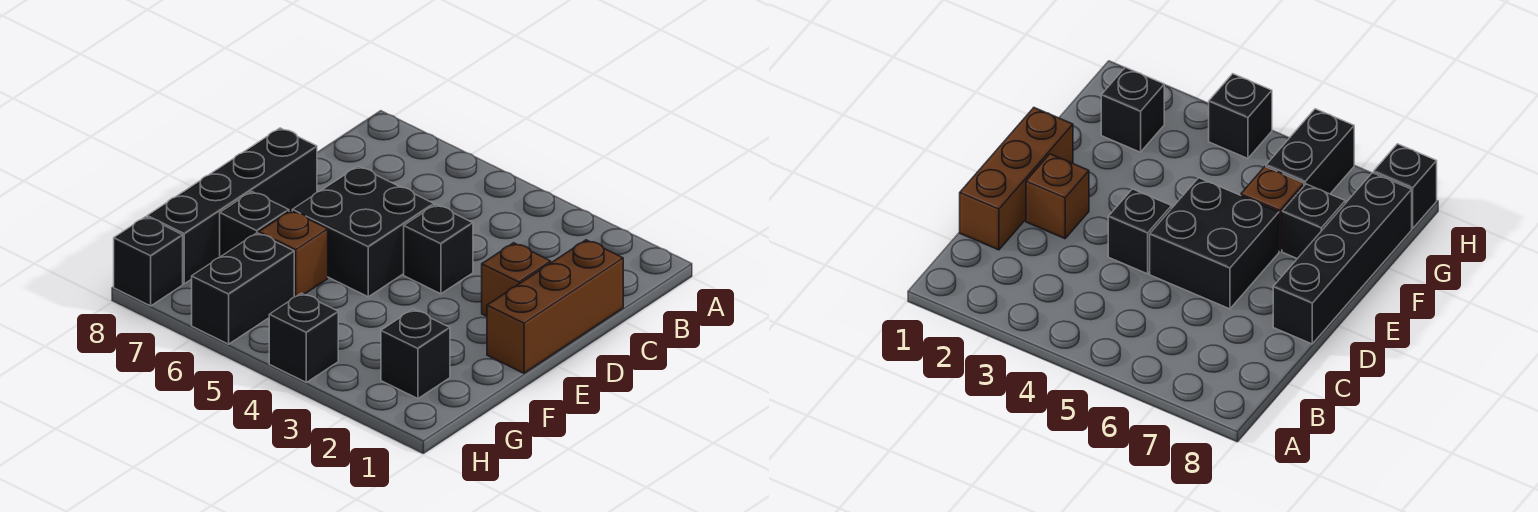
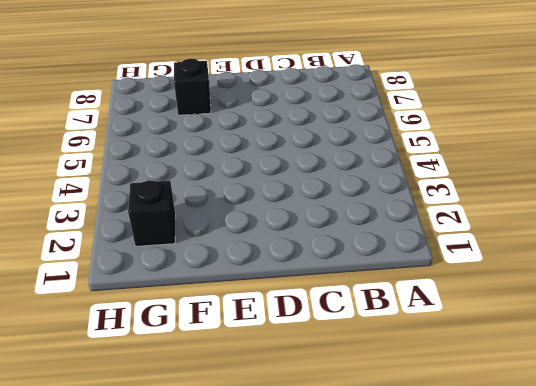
none -> brown 1x3 brick [487,240,623,373]
none -> brown 1x1 brick [482,243,551,316]

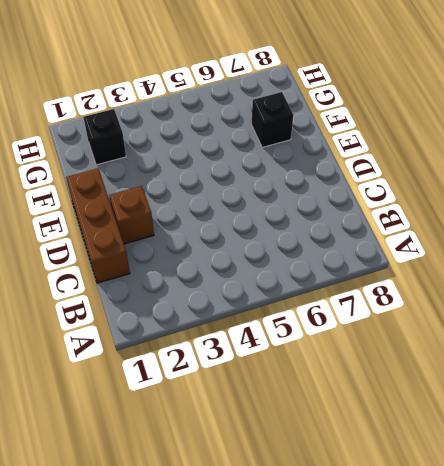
none -> black 1x1 brick [404,205,473,294]
none -> black 2x2 brick [292,166,434,297]

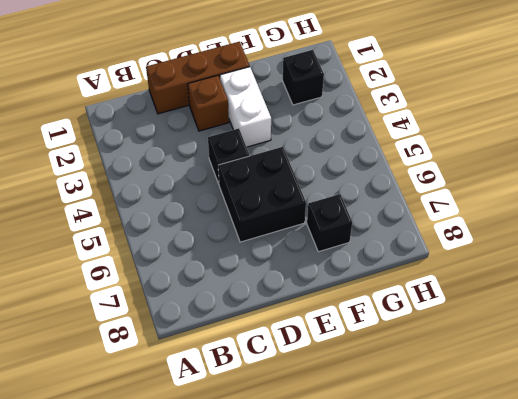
white 1x2 brick [220,67,271,147] -> none
none -> black 1x4 brick [147,128,317,284]
none -> brown 1x1 brick [259,211,328,297]

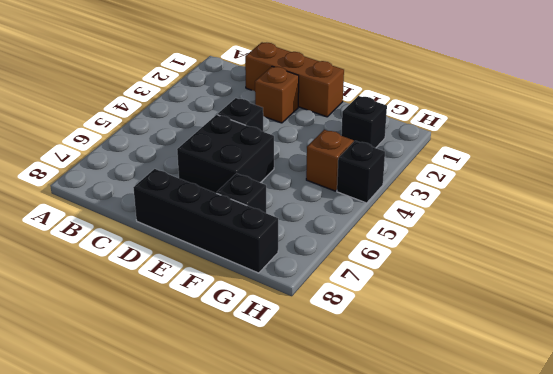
brown 1x1 brick [306,130,354,191] -> brown 1x1 brick moved to [259,211,328,297]
none -> black 1x2 brick [192,233,294,344]
none -> black 1x1 brick [114,217,183,306]

